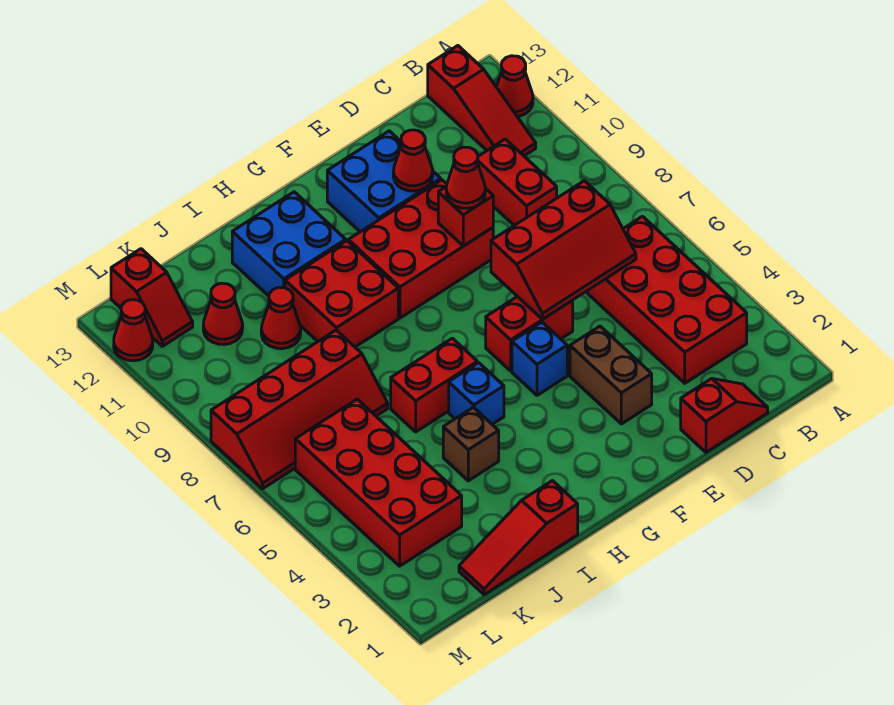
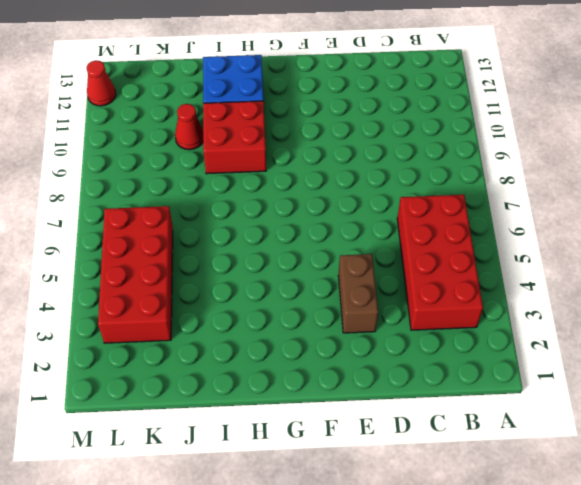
none -> red 1x1 cone [497,56,533,117]
none -> red 1x3 slope [428,46,536,156]
none -> red 1x2 slope [681,379,768,452]

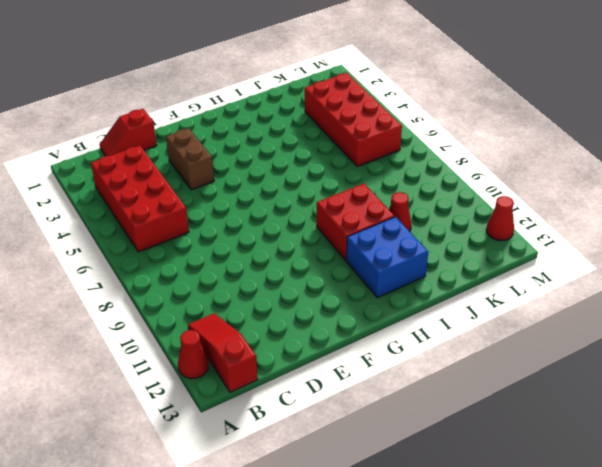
none -> red 1x2 brick [478,139,557,225]
none -> red 1x2 brick [486,296,573,371]
none -> red 2x3 brick [348,180,493,318]

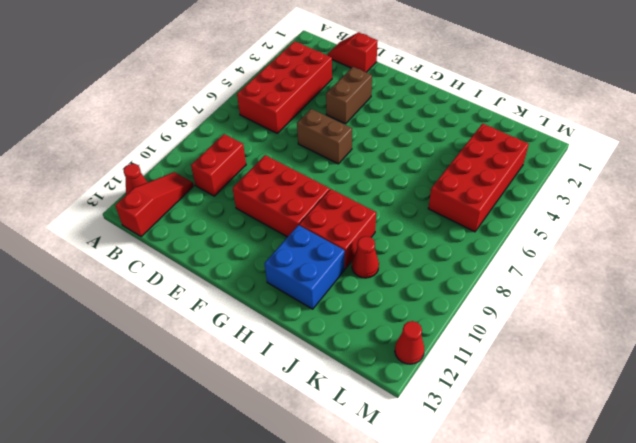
brown 1x2 brick [297,109,352,164] -> red 1x2 brick [486,296,573,371]
none -> blue 2x2 brick [327,131,441,232]
none -> blue 1x1 brick [512,322,567,395]
none -> blue 1x1 brick [449,363,504,424]

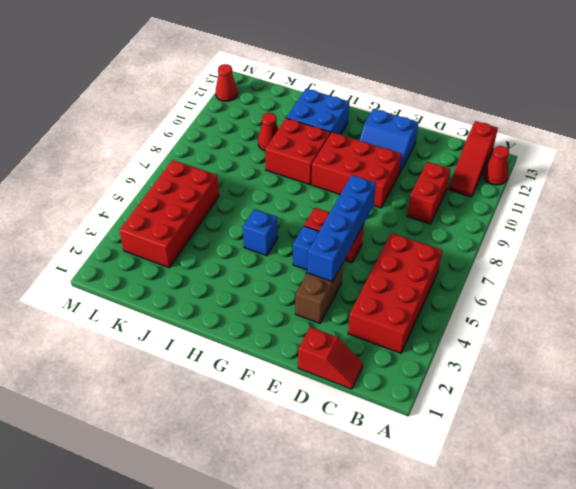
blue 1x4 brick [307,175,376,282] -> red 2x3 slope [491,181,636,319]
blue 2x2 slope [359,109,419,174] -> blue 2x2 brick [327,131,441,232]
none -> red 1x2 brick [391,338,477,432]
none -> red 1x3 slope [459,481,578,595]
none -> brown 1x1 brick [443,407,499,481]

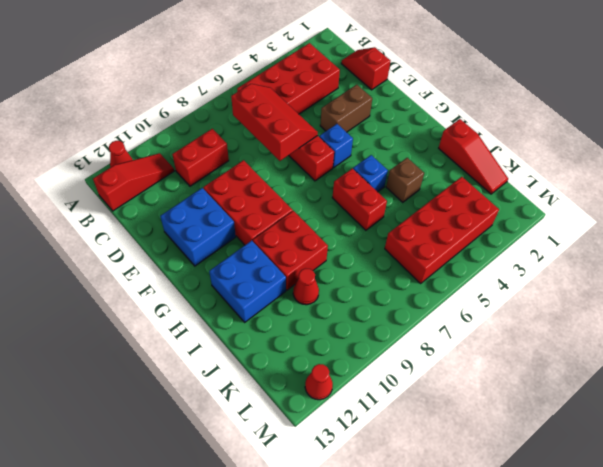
none -> red 2x4 slope [211,330,388,489]
none -> red 1x1 cone [203,283,243,345]
none -> red 1x2 slope [111,249,193,346]

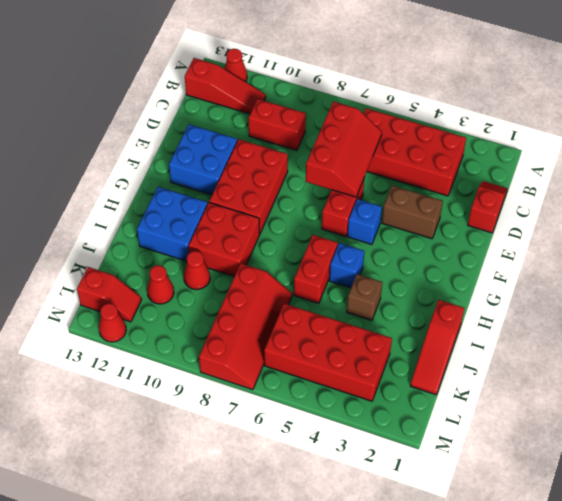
none -> red 1x1 brick [438,187,493,246]
none -> red 1x1 cone [393,130,433,191]
none -> red 1x1 cone [446,147,485,208]

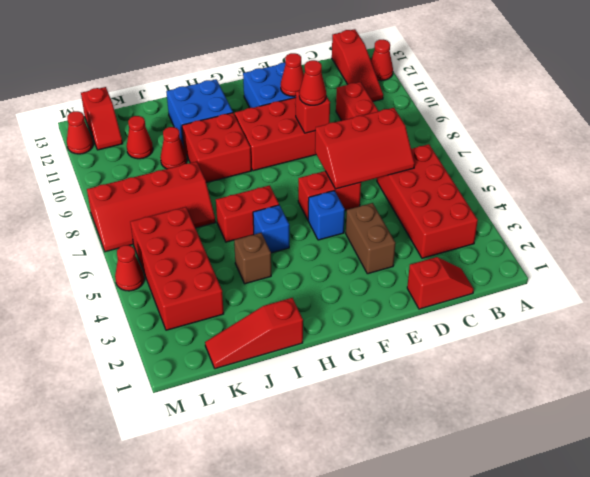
red 1x1 cone [115,245,144,291] -> none

